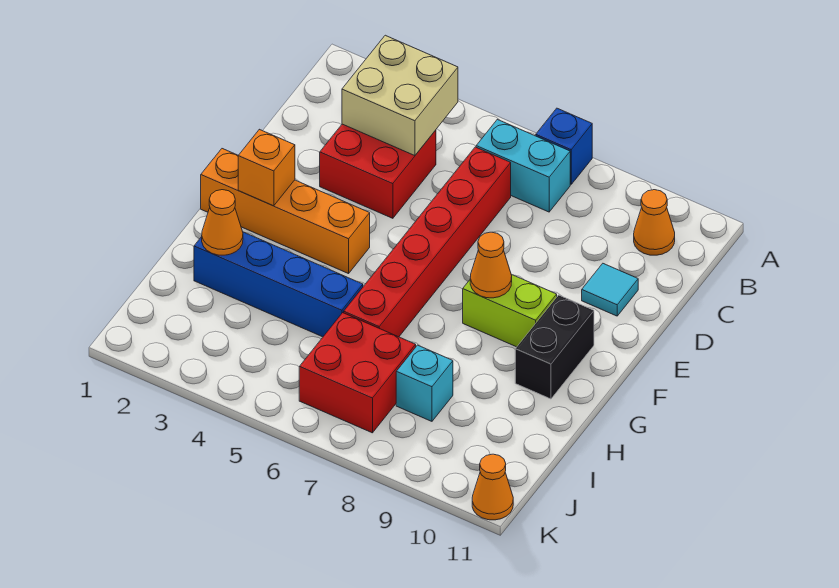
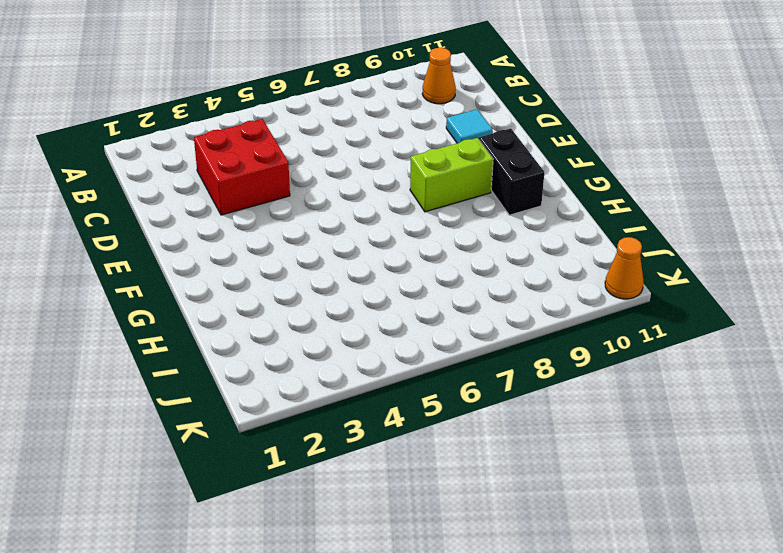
none -> blue 1x1 brick [536,108,592,184]
none -> cyan 1x2 brick [476,119,570,212]
none -> red 1x6 brick [344,147,511,337]

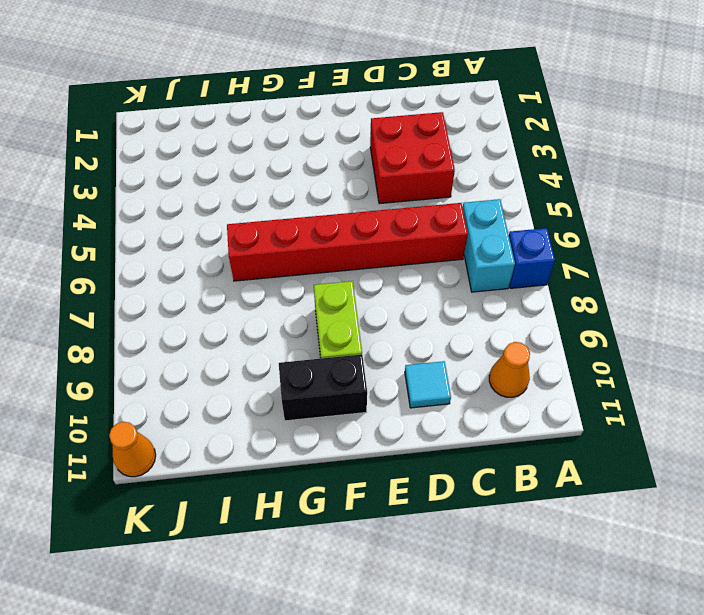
none -> orange 1x4 brick [201,149,370,274]
none -> blue 1x4 brick [194,232,363,337]
none -> red 2x2 brick [299,313,416,433]

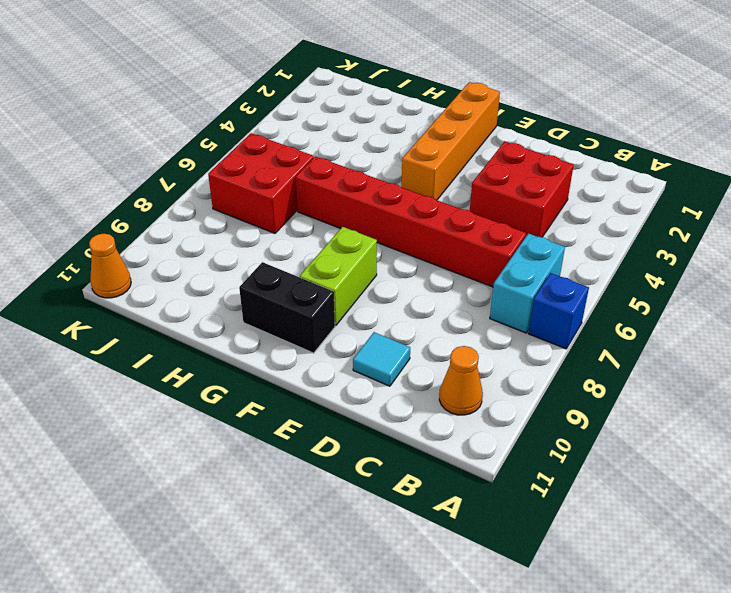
none -> blue 1x4 brick [194,232,363,337]
none -> cyan 1x1 brick [396,345,453,421]
none -> tan 2x2 brick [342,35,458,156]

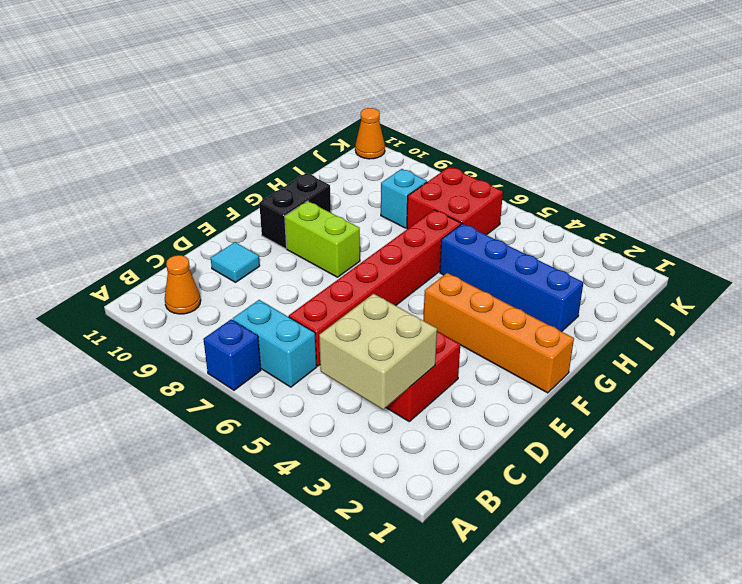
none -> orange 1x1 brick [238,129,295,206]
none -> orange 1x1 cone [470,232,512,298]
none -> orange 1x1 cone [202,190,243,255]

